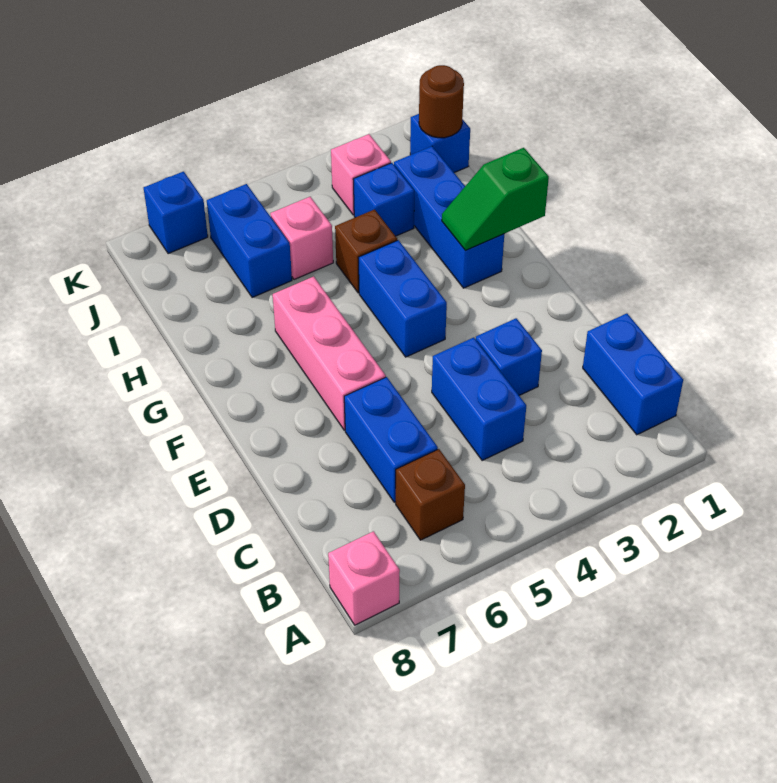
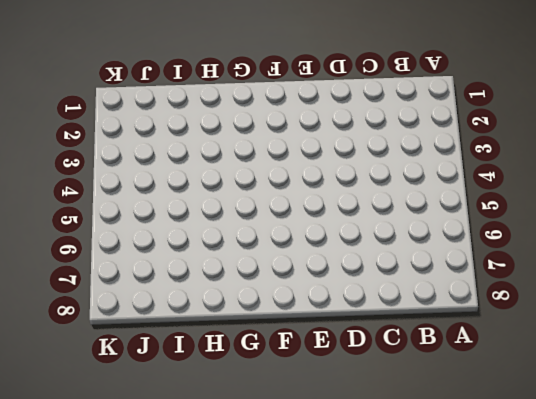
none -> pink 1x1 brick [328,531,400,625]
none -> blue 1x2 brick [583,313,683,435]
none -> brown 1x1 brick [396,449,465,540]

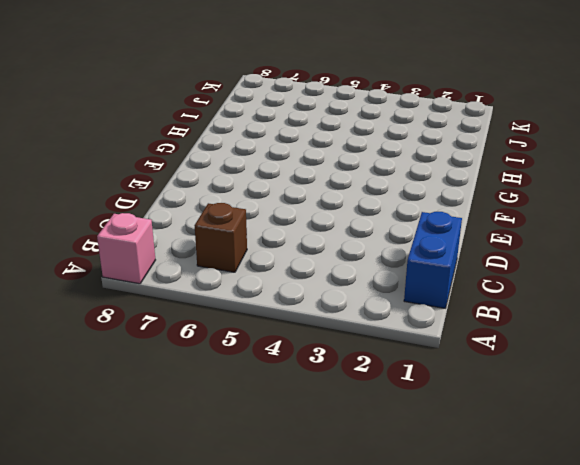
none -> blue 1x2 brick [432,338,526,460]
none -> blue 1x2 brick [344,377,438,502]
none -> blue 1x1 brick [476,318,542,395]

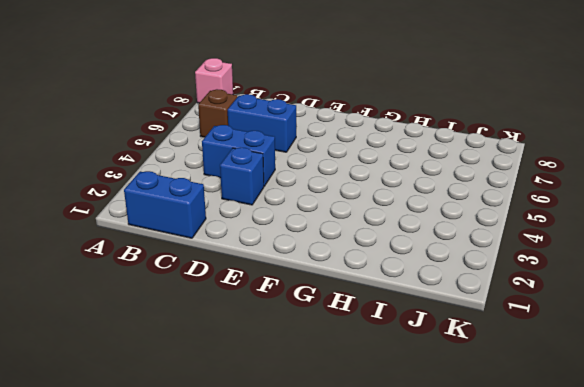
none -> pink 1x3 brick [273,276,386,430]
none -> blue 1x2 brick [358,240,447,357]
none -> blue 1x3 brick [394,146,504,288]

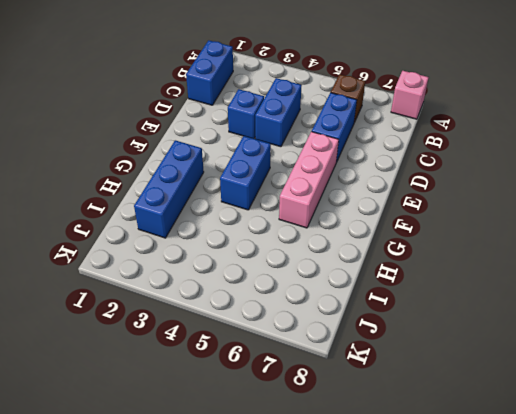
none -> brown 1x1 brick [335,210,397,293]
none -> blue 1x1 brick [353,163,414,236]
none -> pink 1x1 brick [270,197,333,280]

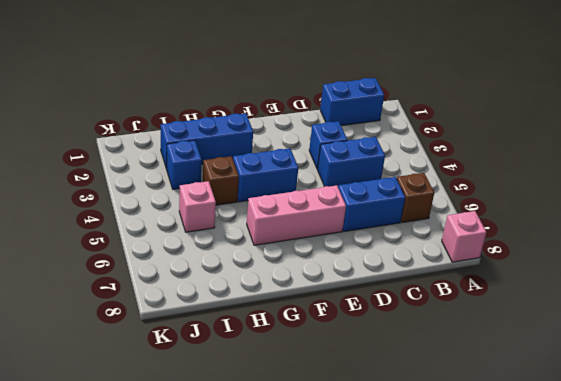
none -> blue 1x2 brick [207,184,292,297]
none -> blue 1x1 brick [410,114,470,173]
none -> pink 1x1 brick [331,134,391,215]

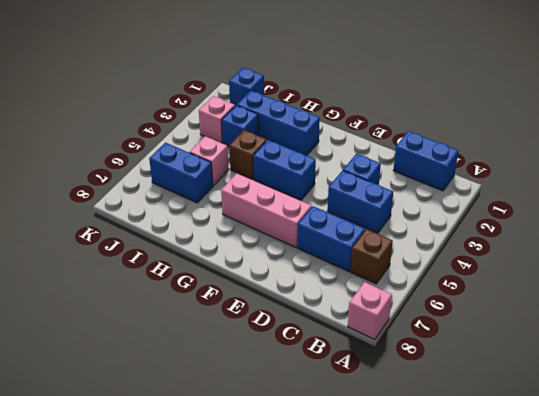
none -> blue 1x1 brick [144,172,208,254]
none -> green 1x2 slope [442,148,549,251]
none -> brown 1x1 round brick [419,65,464,138]

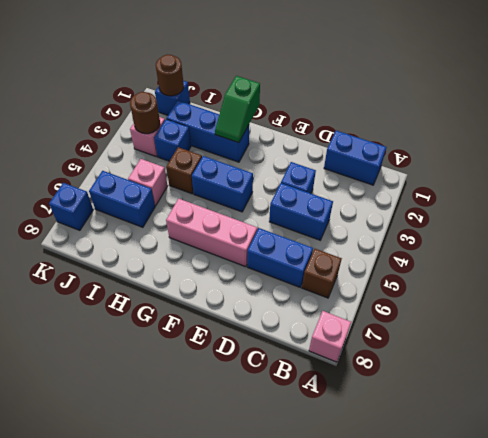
brown 1x1 round brick [130,92,160,134] -> none

